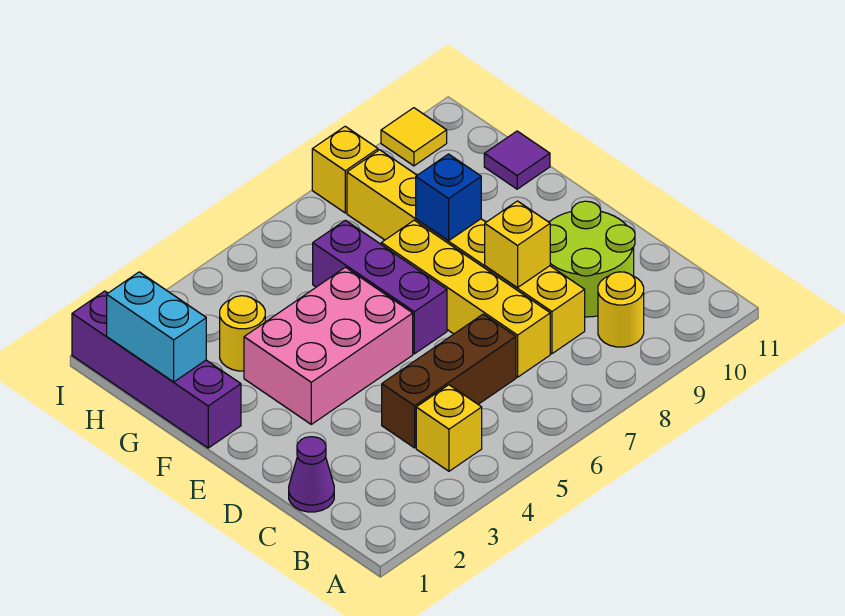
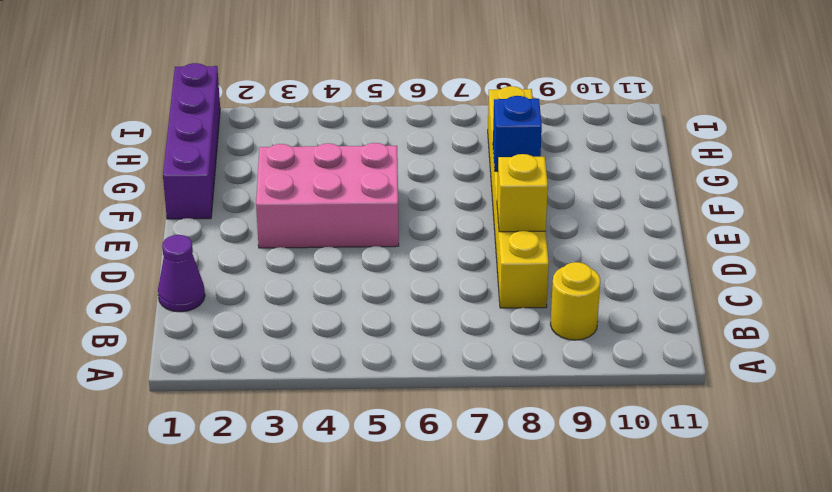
none -> yellow 1x1 brick [416,385,482,471]
none -> brown 1x3 brick [382,314,516,448]
none -> yellow 1x4 brick [381,220,550,377]

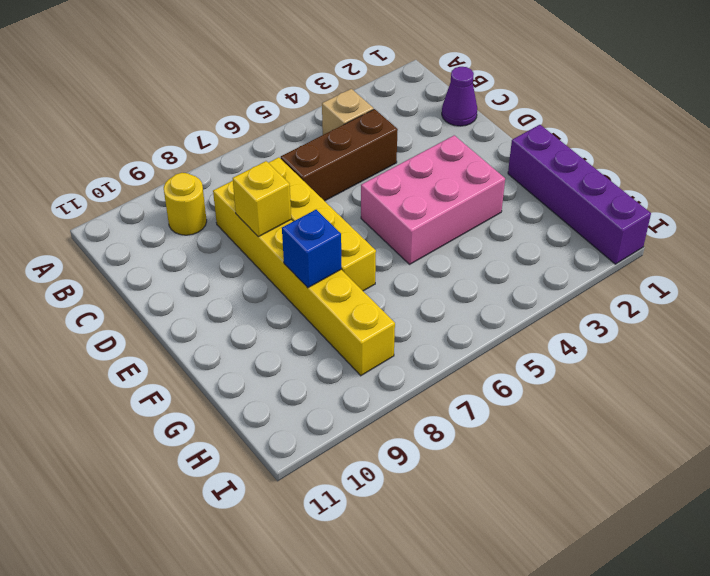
tan 1x1 brick [322,89,374,135] -> yellow 1x1 brick [416,385,482,471]
none -> lime 2x2 round brick [549,201,635,317]
none -> purple 1x3 brick [313,220,447,354]
none -> yellow 1x1 round brick [220,296,265,371]

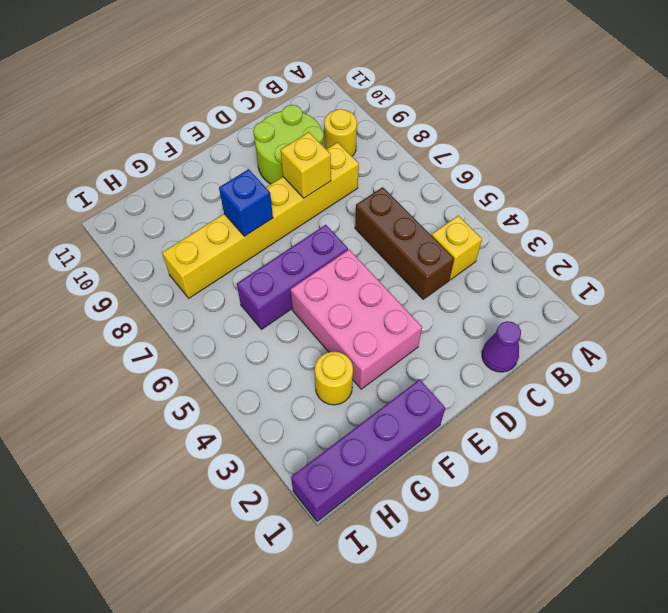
none -> yellow 1x4 brick [381,220,550,377]
none -> purple 1x1 tile [484,131,550,189]
none -> yellow 1x1 brick [312,126,378,213]

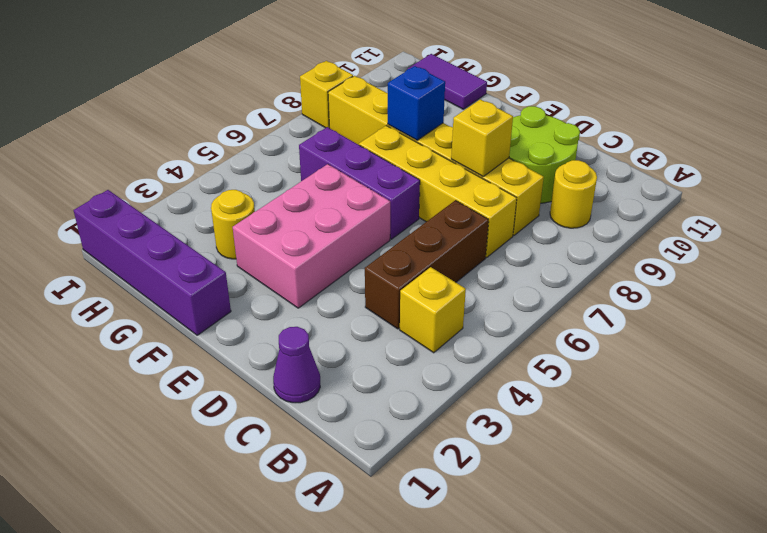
purple 1x2 tile [408,54,487,109] -> purple 1x1 tile [484,131,550,189]
none -> yellow 1x1 tile [381,108,447,166]
none -> cyan 1x2 brick [107,272,206,382]

